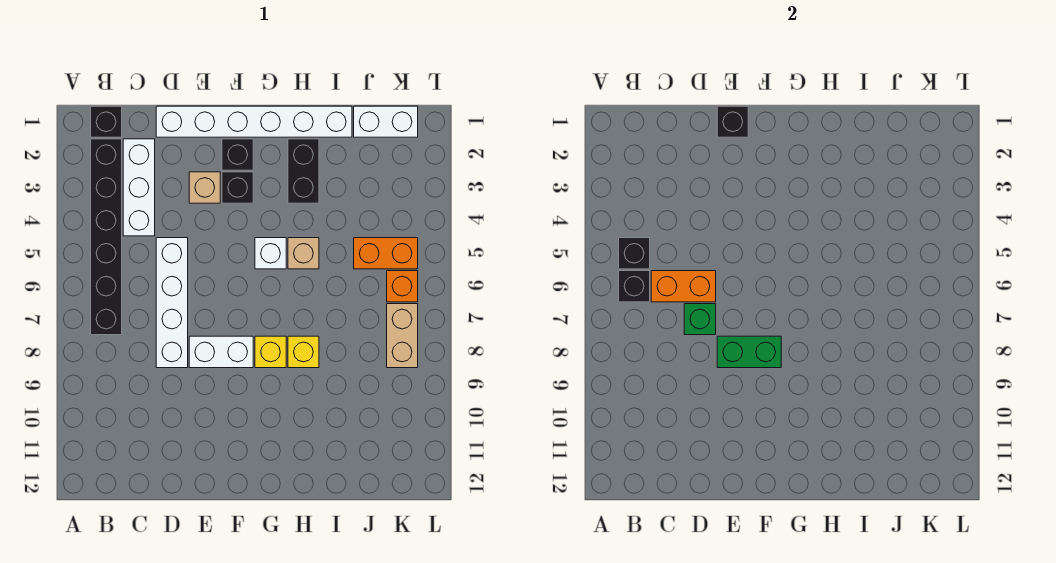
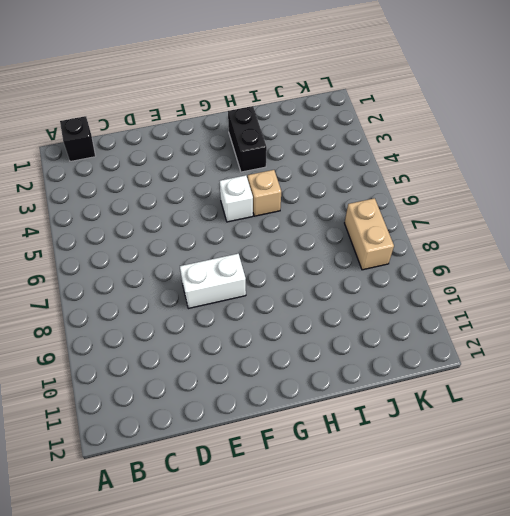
none -> black 1x6 brick [91,139,122,335]
none -> white 1x3 brick [123,139,155,236]
none -> white 1x6 brick [156,106,352,137]

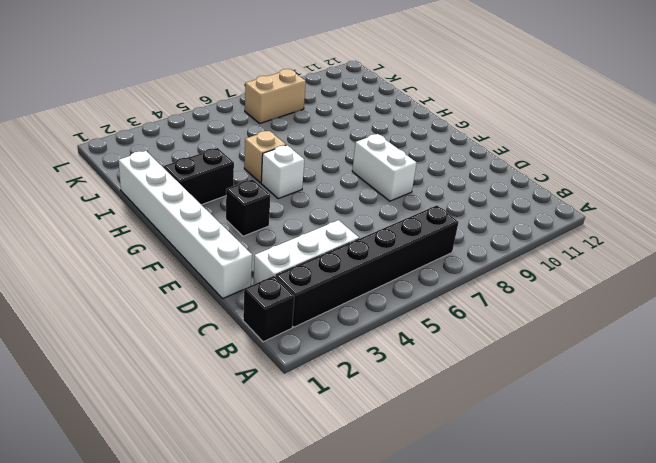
none -> white 1x4 brick [156,238,188,368]
none -> tan 1x1 brick [189,172,220,203]
none -> black 1x1 brick [222,139,253,170]

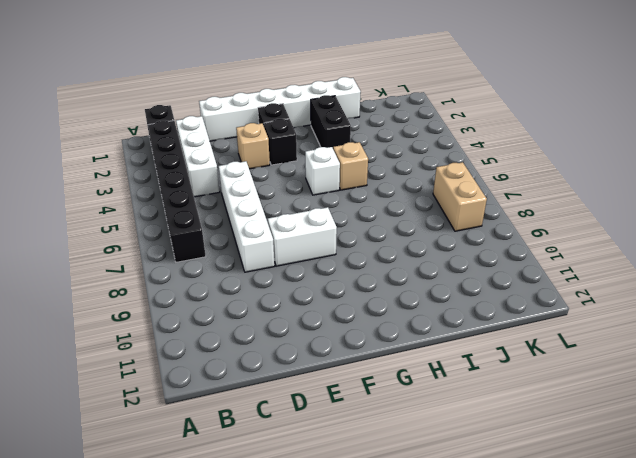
none -> yellow 1x1 brick [255,336,286,368]
none -> yellow 1x1 brick [288,336,319,368]
none -> white 1x2 brick [354,106,418,137]

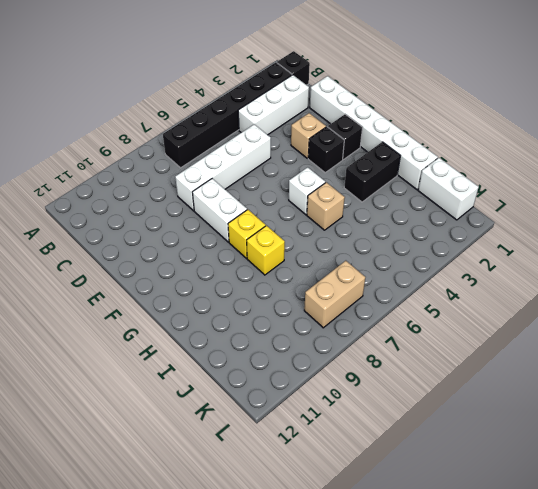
none -> orange 1x2 brick [354,238,418,269]
none -> orange 1x1 brick [387,271,418,302]
none -> black 1x1 brick [619,238,650,269]

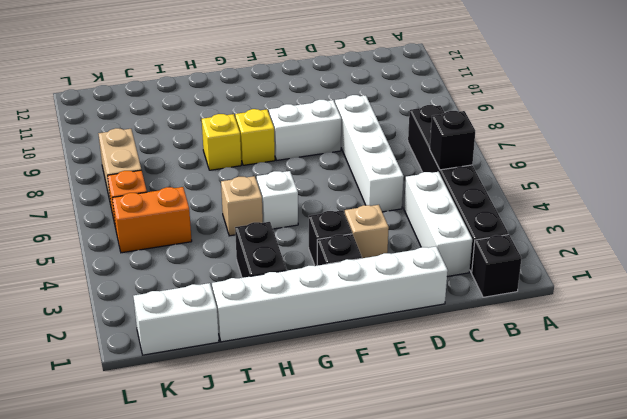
none -> black 1x1 brick [619,271,650,302]
none -> orange 1x2 brick [651,271,716,302]
none -> green 1x1 brick [684,304,716,335]

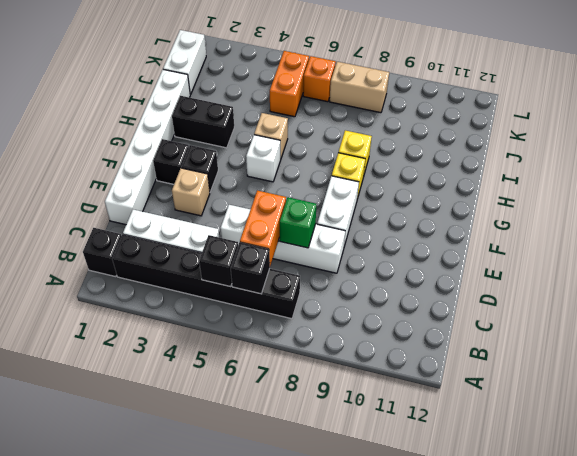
none -> black 1x1 brick [717,106,748,137]
none -> green 1x2 brick [717,336,781,368]

